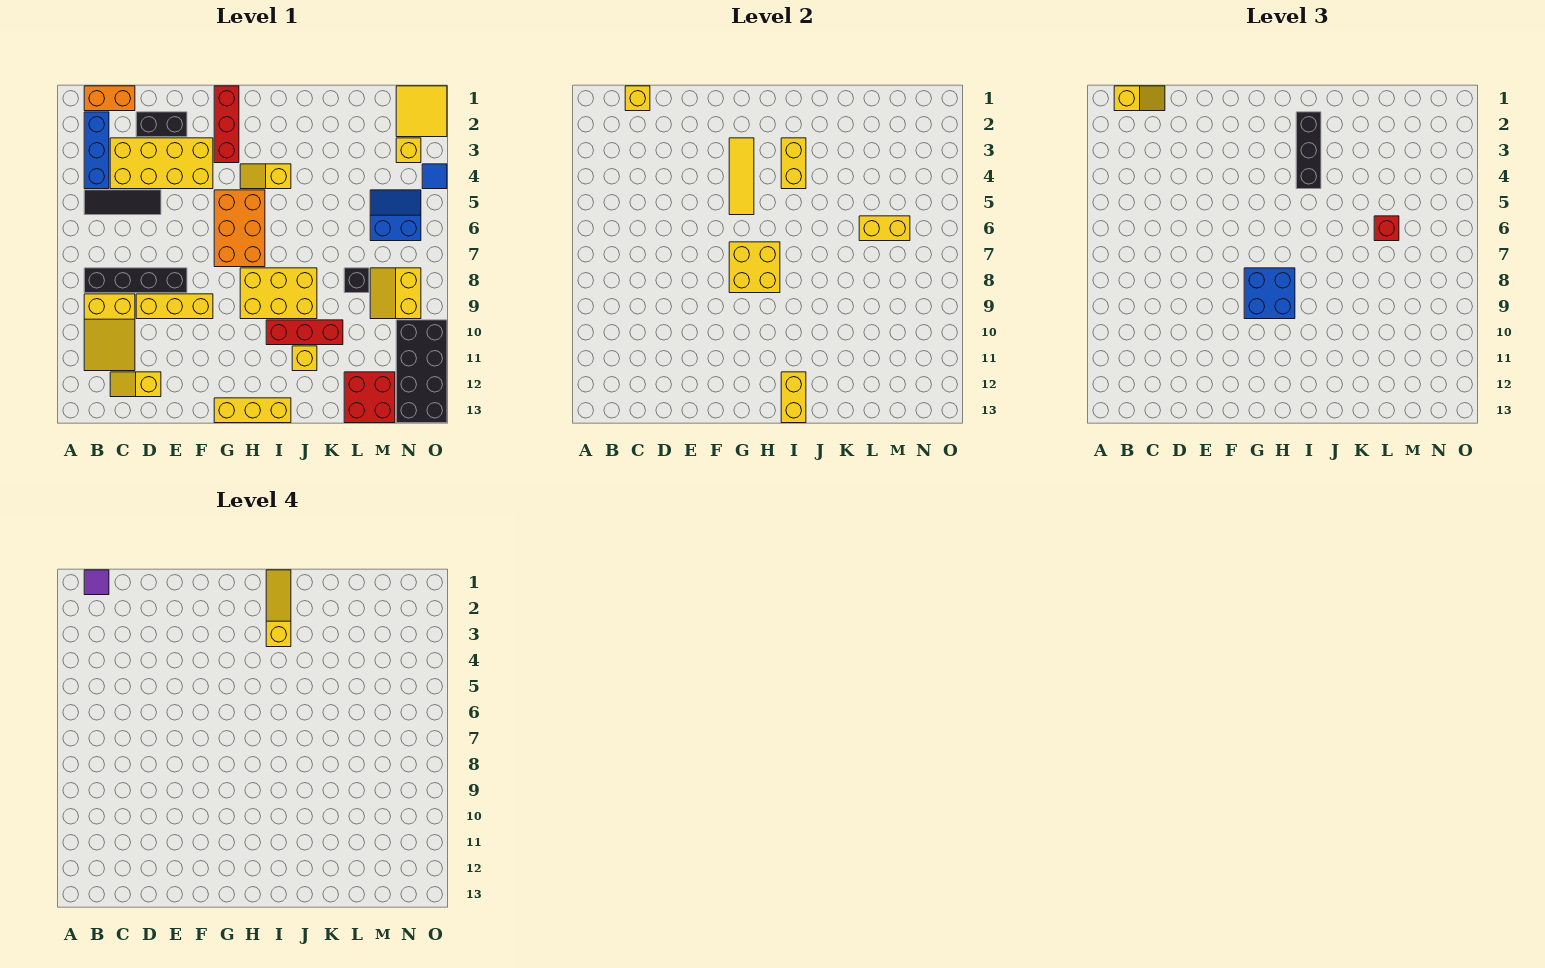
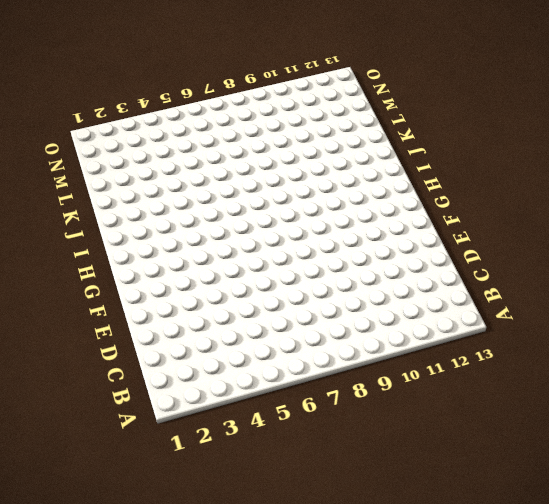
none -> orange 1x2 brick [84,86,135,111]
none -> blue 1x3 brick [84,112,109,189]
none -> black 1x3 tile [84,190,161,215]
none -> black 1x4 brick [84,268,187,293]

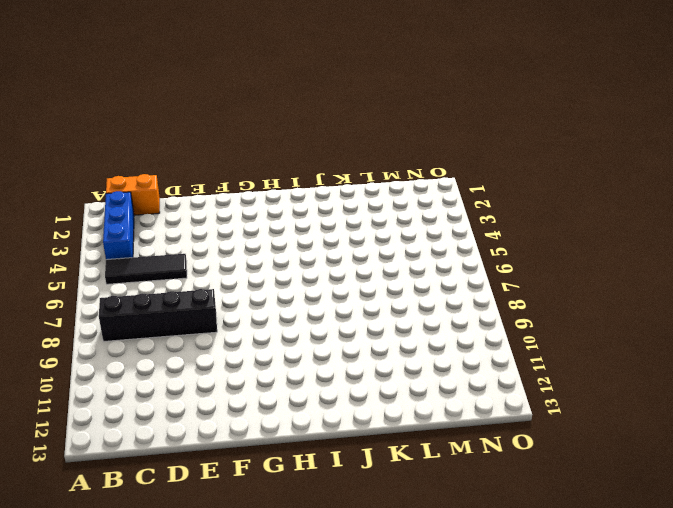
none -> yellow 2x3 slope [84,294,135,371]
none -> yellow 2x4 brick [110,138,213,189]
none -> yellow 1x2 slope [110,372,161,397]
none -> black 1x2 brick [136,112,187,137]

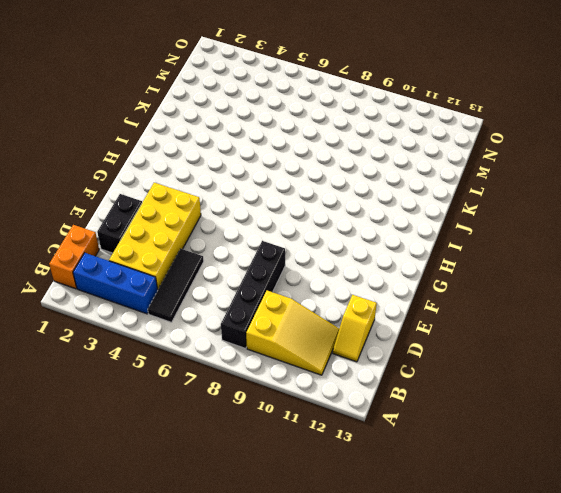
none -> yellow 1x3 brick [136,294,213,319]
none -> red 1x3 brick [214,86,239,163]
none -> orange 2x3 brick [214,190,265,267]
none -> yellow 1x3 brick [214,398,291,423]

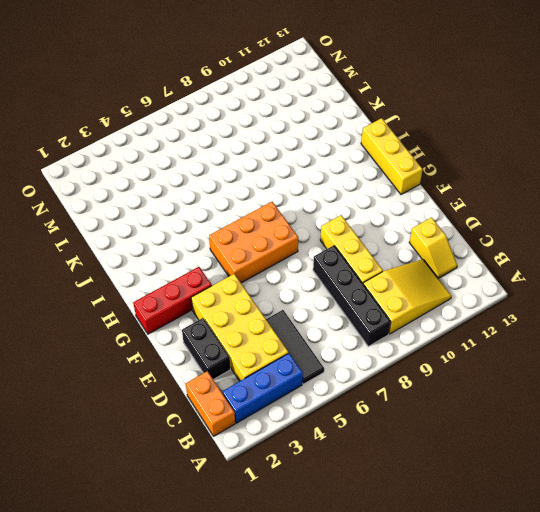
none -> yellow 1x2 slope [240,164,291,189]
none -> yellow 2x3 brick [240,268,317,319]
none -> red 1x3 brick [266,320,343,345]
none -> yellow 1x1 brick [292,346,317,371]

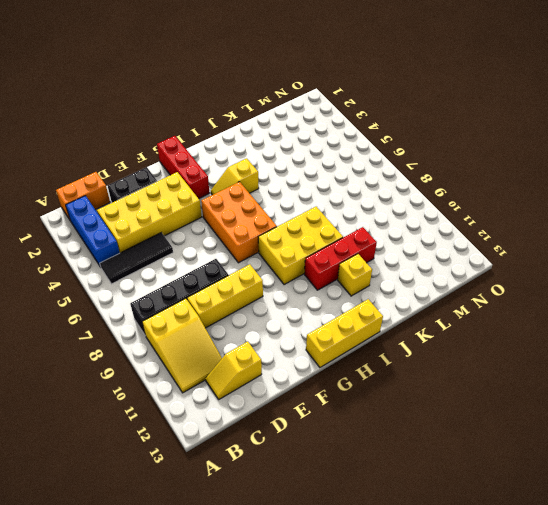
none -> black 1x1 brick [344,268,369,293]
none -> red 2x2 brick [344,372,395,423]
none -> blue 2x2 slope [370,190,421,241]
none -> yellow 2x2 slope [370,268,421,319]

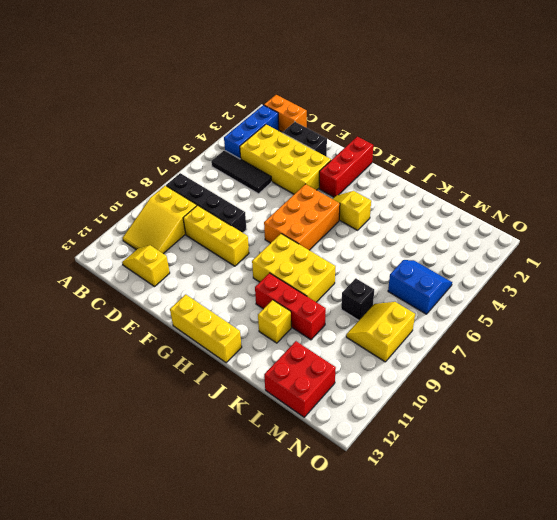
none -> yellow 2x2 tile [396,86,447,137]
none -> yellow 1x1 brick [396,138,421,163]
none -> black 2x4 brick [396,320,447,423]
none -> blue 1x1 tile [422,164,447,189]

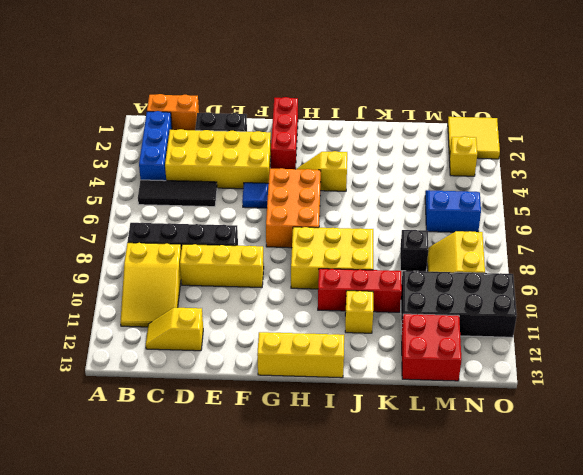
blue 1x1 tile [242,183,269,208] -> blue 1x1 tile moved to [422,164,447,189]
black 2x4 brick [401,271,517,337] -> black 2x4 brick turned to [396,320,447,423]
none -> yellow 1x1 brick [625,86,650,111]
none -> yellow 1x3 tile [729,138,754,215]
none -> yellow 2x2 brick [729,242,780,293]
none -> yellow 1x2 brick [781,138,806,189]

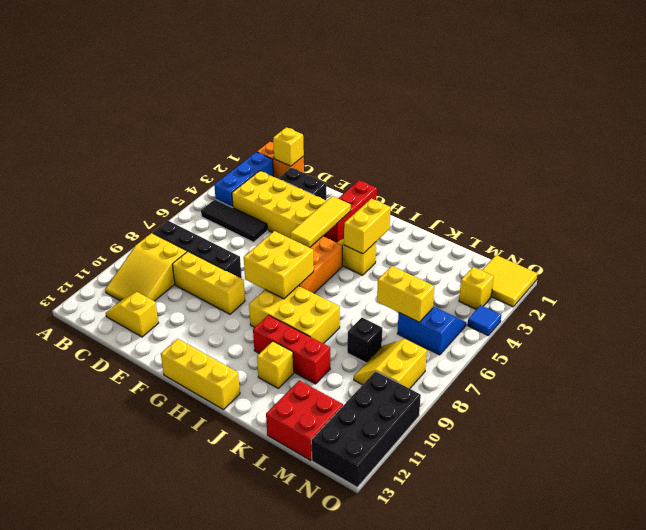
none -> yellow 1x2 brick [781,372,806,423]
none -> yellow 1x2 slope [1114,86,1165,111]
none -> blue 2x2 brick [1244,268,1295,319]
none -> black 1x3 brick [1296,112,1321,189]

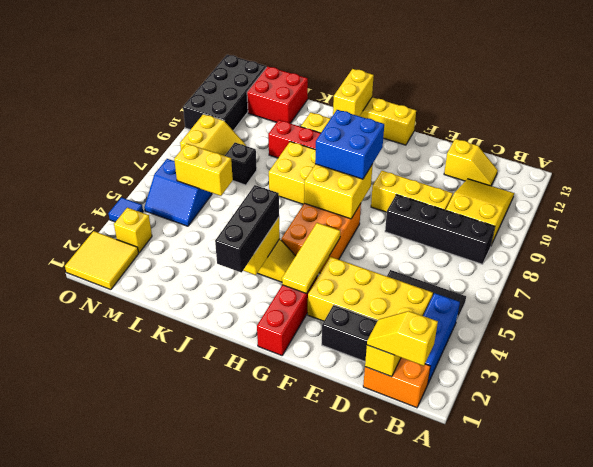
none -> red 1x1 brick [1374,216,1399,241]
none -> purple 1x1 tile [84,570,109,595]
none -> yellow 1x3 slope [266,570,291,647]

